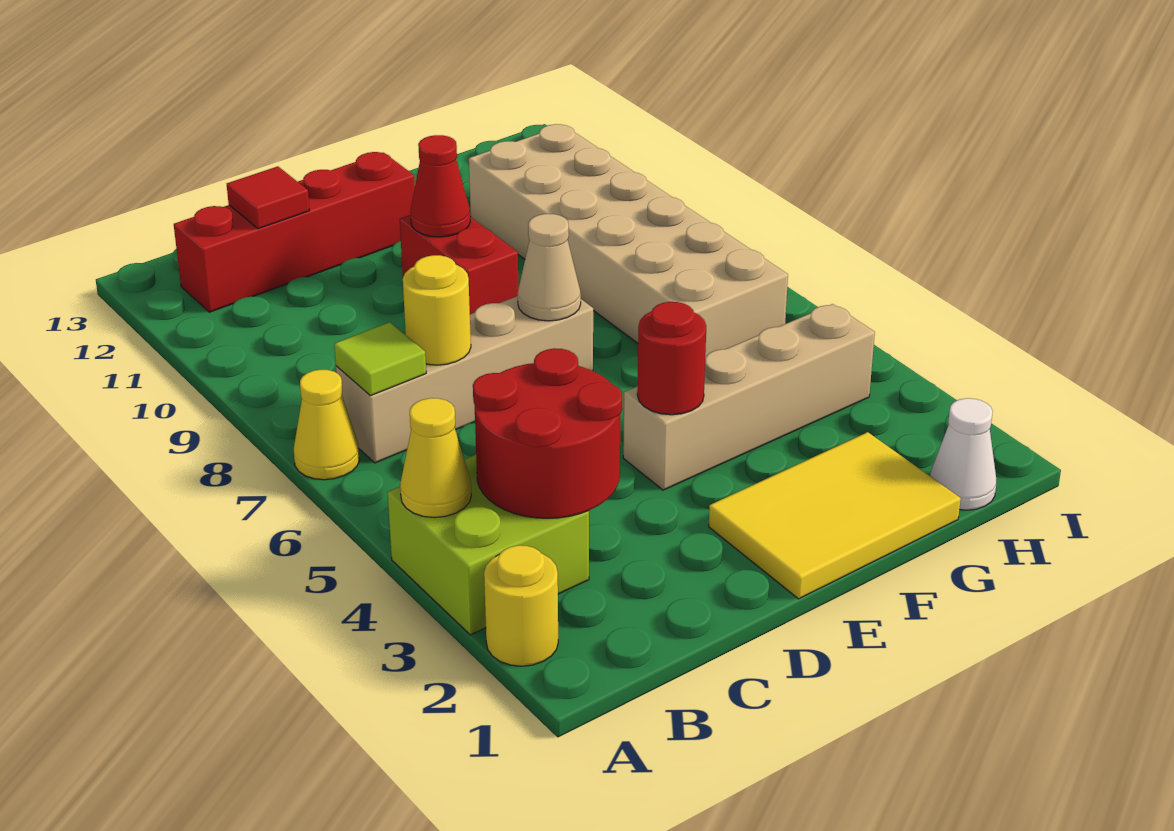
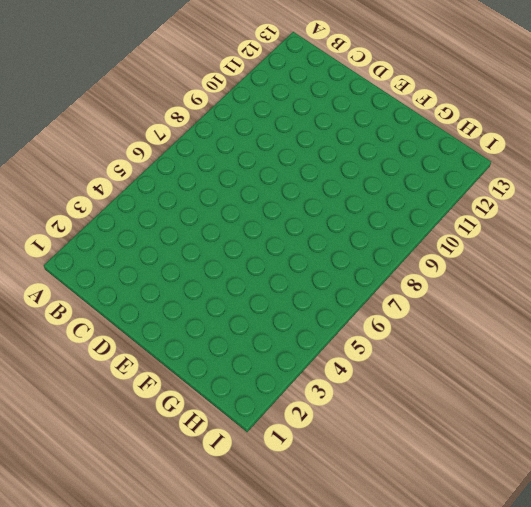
none -> yellow 1x1 round brick [484,545,558,666]
none -> lime 2x2 brick [387,455,589,635]
none -> yellow 1x1 cone [294,370,360,480]

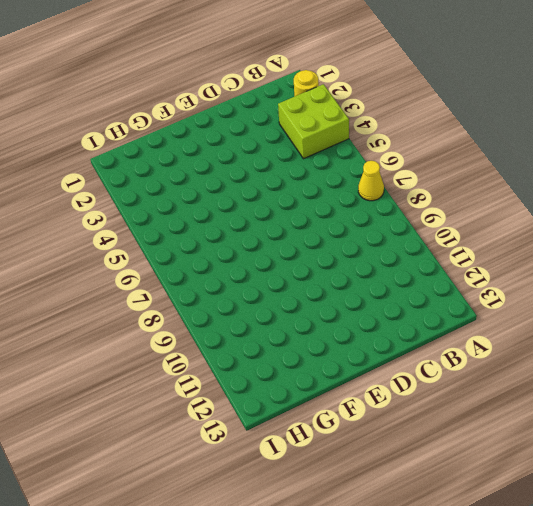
none -> tan 1x4 brick [336,296,593,463]
none -> red 1x4 brick [174,152,415,312]
none -> yellow 2x3 tile [709,432,961,599]

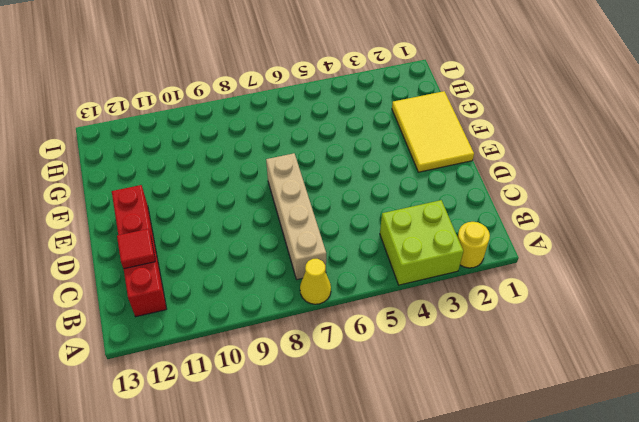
none -> tan 1x4 brick [623,304,875,490]
none -> red 1x2 brick [400,215,519,314]
none -> tan 2x6 brick [469,124,788,358]

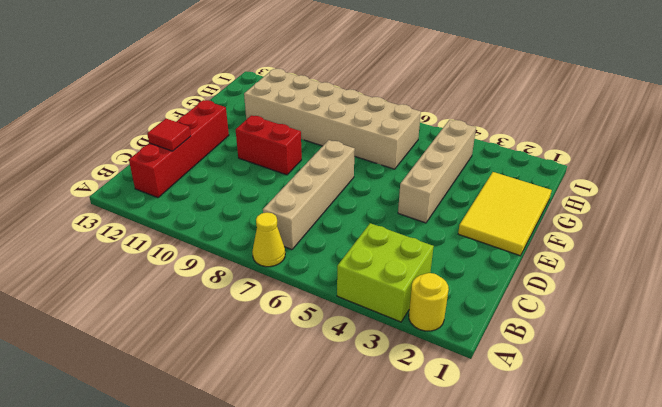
none -> white 1x1 cone [930,398,996,510]
none -> yellow 1x1 cone [400,398,471,518]
none -> red 2x2 round brick [473,348,622,518]

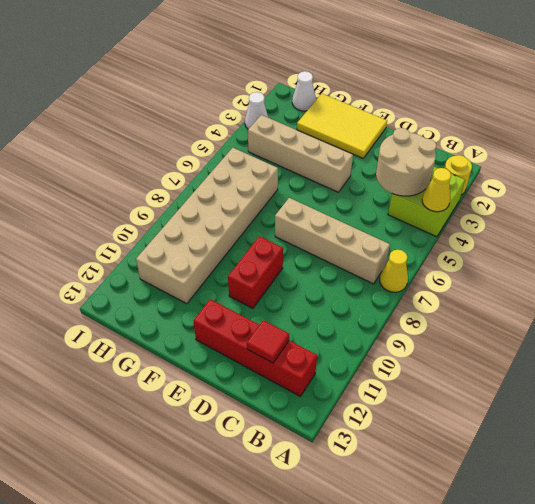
tan 2x2 round brick [376,128,436,196] -> red 2x2 round brick [473,348,622,518]
white 1x1 cone [245,92,268,129] -> none
none -> lime 1x1 tile [334,322,426,396]
none -> yellow 1x1 round brick [403,255,471,365]
none -> red 1x1 round brick [637,302,706,415]

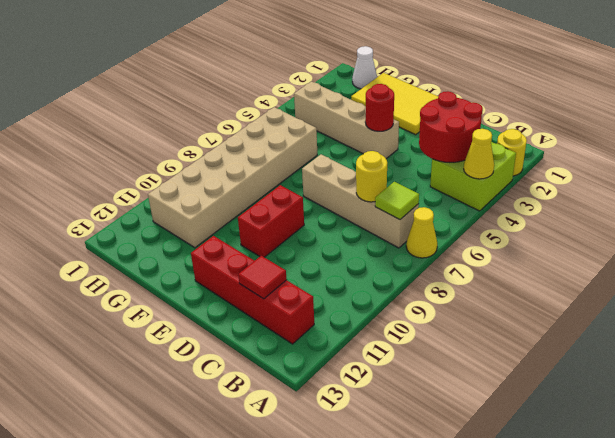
none -> tan 1x1 cone [518,214,581,321]
none -> red 1x1 cone [410,135,470,237]

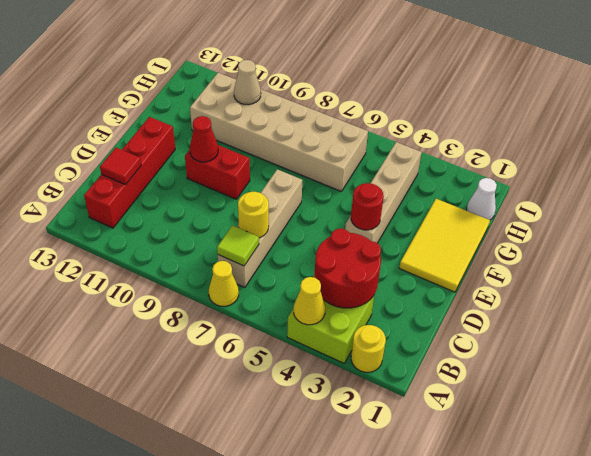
tan 1x1 cone [234,60,261,105] -> tan 1x1 cone moved to [518,214,581,321]

